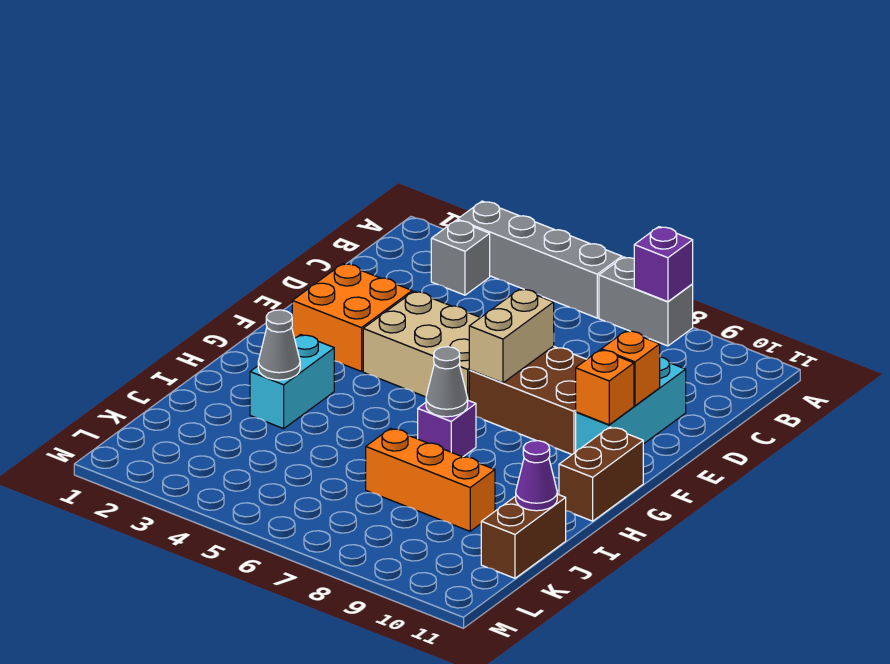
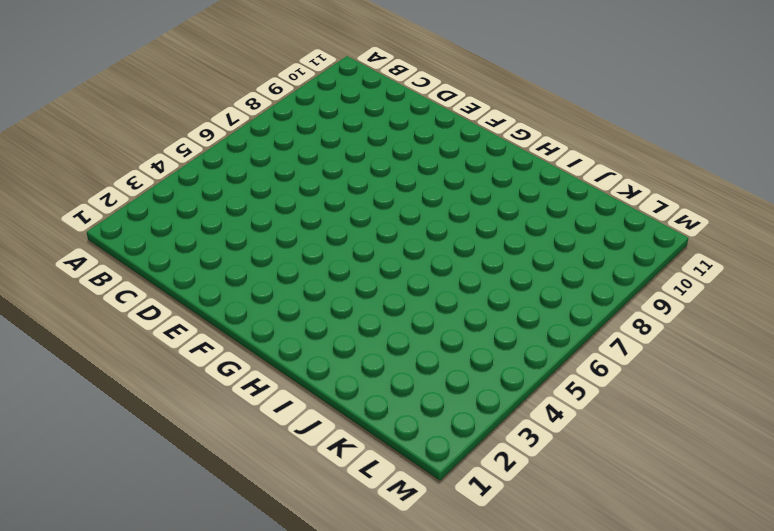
none -> grey 1x4 brick [457,201,622,318]
none -> grey 1x2 brick [599,257,693,346]
none -> grey 1x1 brick [431,220,490,295]

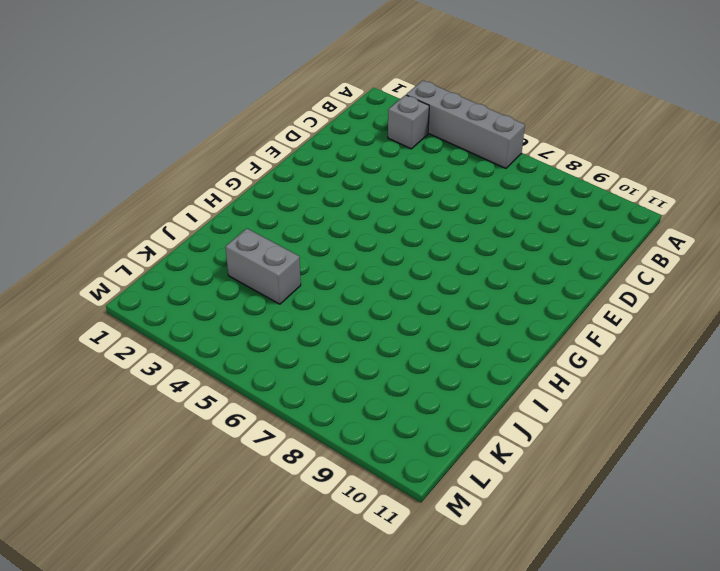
grey 1x2 brick [225,229,301,304] -> grey 1x2 brick moved to [599,257,693,346]
none -> cyan 1x3 brick [576,357,686,451]
none -> orange 2x2 brick [292,263,412,371]
none -> tan 2x3 brick [363,291,481,401]

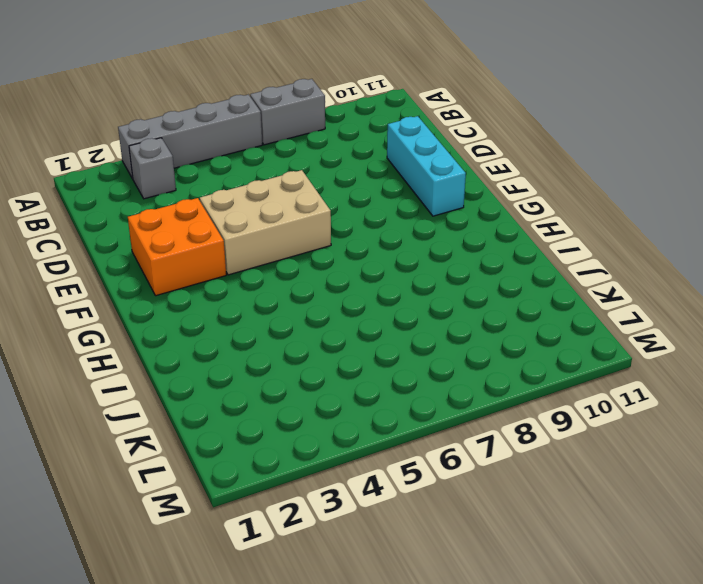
none -> brown 2x3 brick [469,346,587,454]
none -> brown 1x2 brick [559,427,643,521]
none -> cyan 1x2 brick [250,335,334,429]

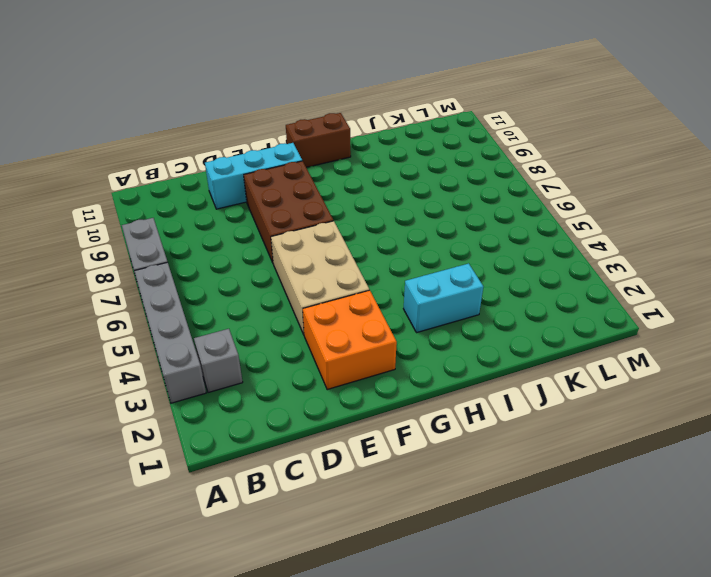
none -> purple 1x1 brick [418,401,476,457]
none -> orange 1x3 brick [366,428,495,531]
none -> brown 1x2 brick [481,494,566,578]

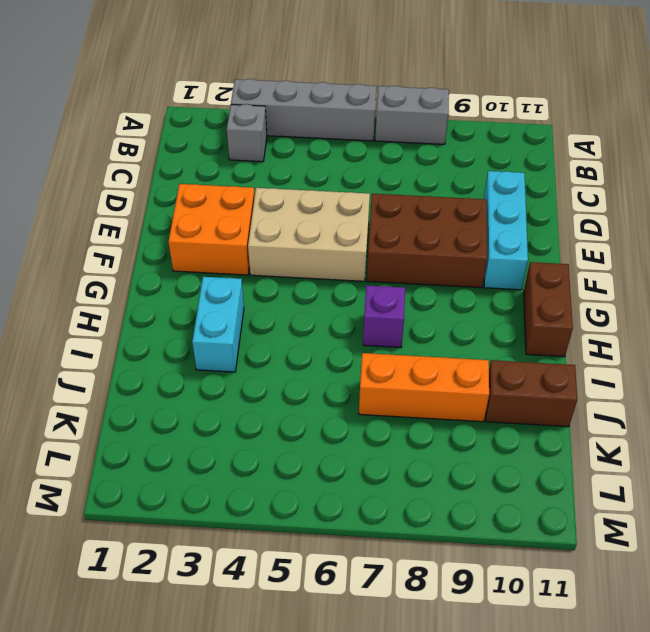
brown 1x2 brick [486,360,577,427] -> brown 1x2 brick turned to [481,494,566,578]
none -> purple 1x1 brick [634,227,693,302]
none -> tan 1x2 brick [469,289,554,383]
none -> orange 1x1 brick [601,331,660,406]

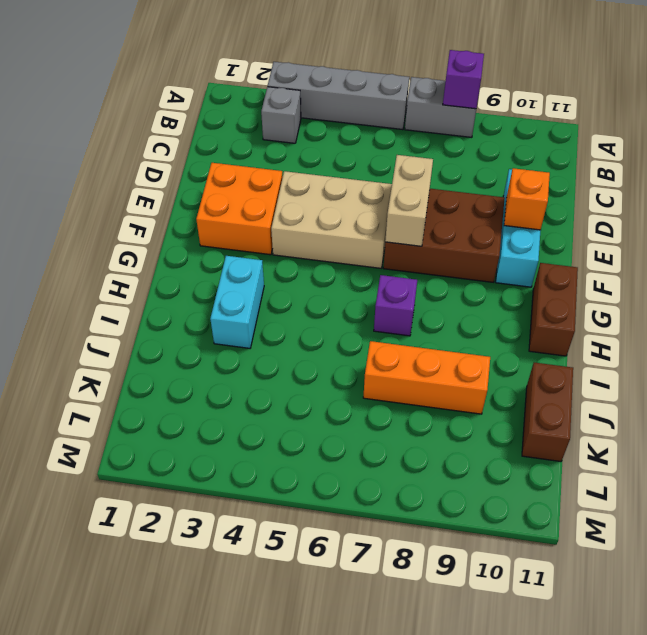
none -> orange 1x1 brick [576,350,634,425]
none -> grey 1x1 cone [426,347,468,417]
none -> grey 1x1 cone [258,310,300,380]

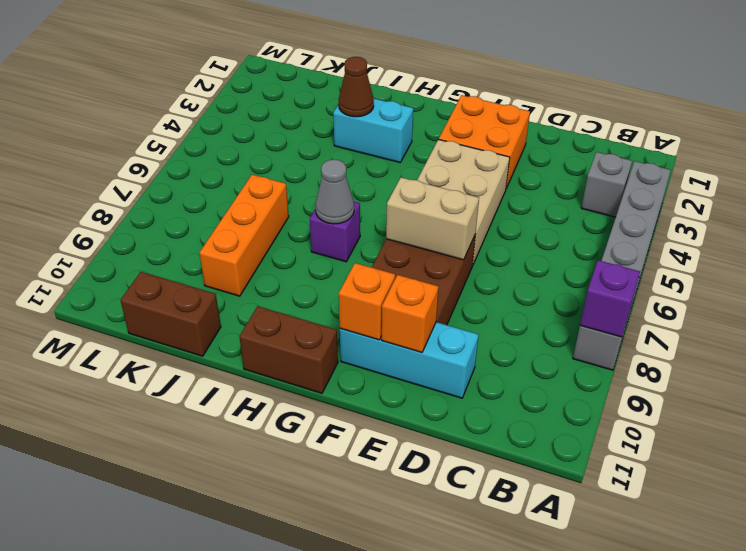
brown 1x1 cone [339,57,374,117] -> grey 1x1 cone [258,310,300,380]
none -> purple 1x1 cone [516,441,557,511]

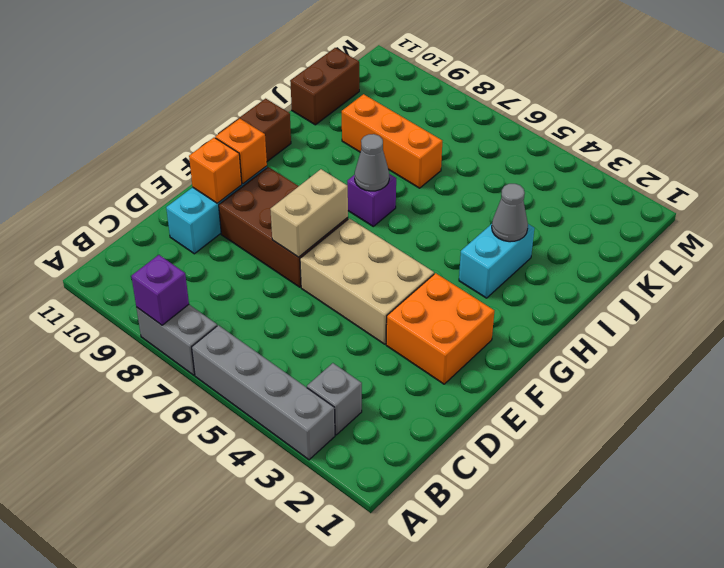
none -> purple 1x1 cone [516,441,557,511]

